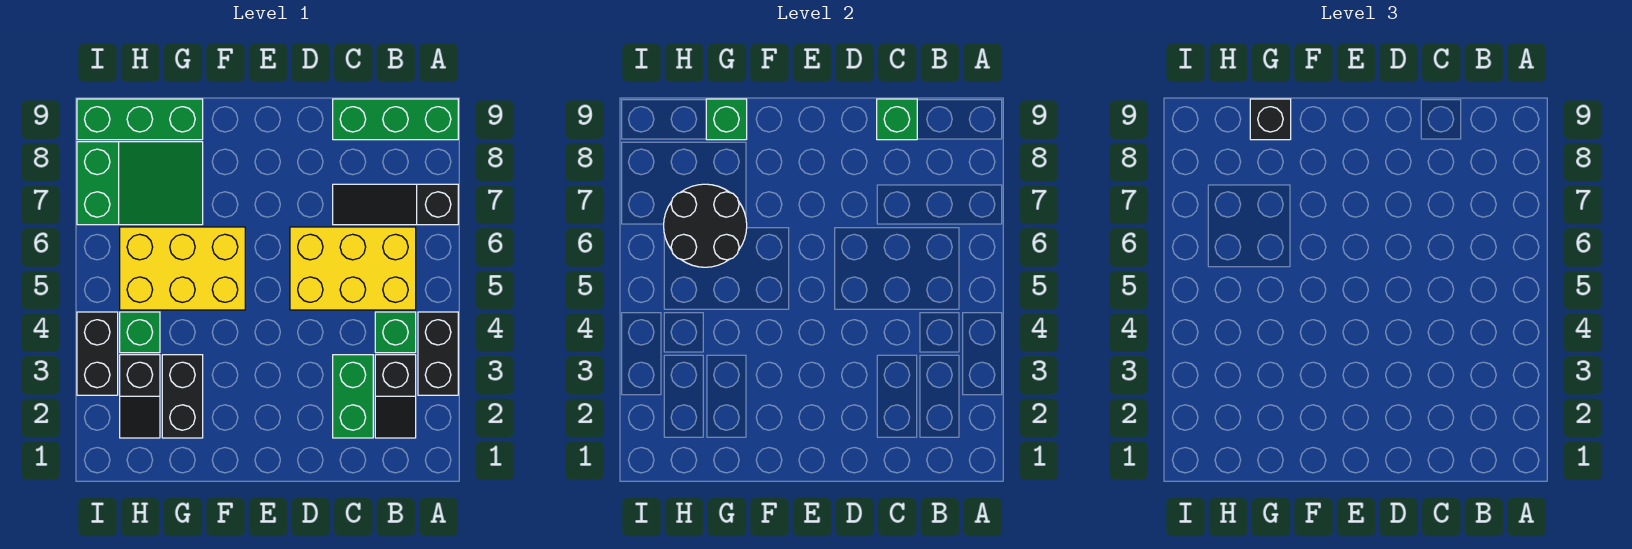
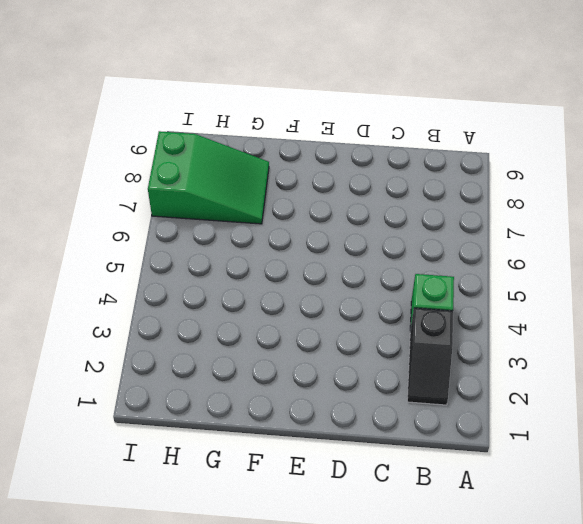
none -> black 1x2 brick [418,312,458,395]
none -> black 1x3 slope [333,184,458,225]
none -> green 1x3 brick [333,99,458,140]

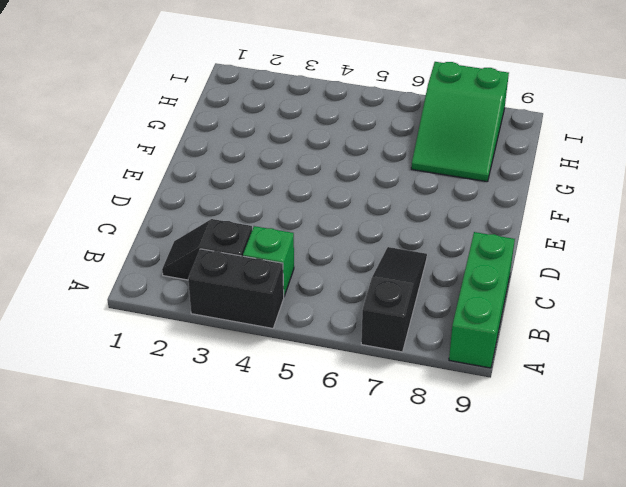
none -> yellow 2x3 brick [290,227,416,310]
none -> green 1x2 brick [333,355,373,438]
none -> yellow 2x3 brick [120,227,245,310]

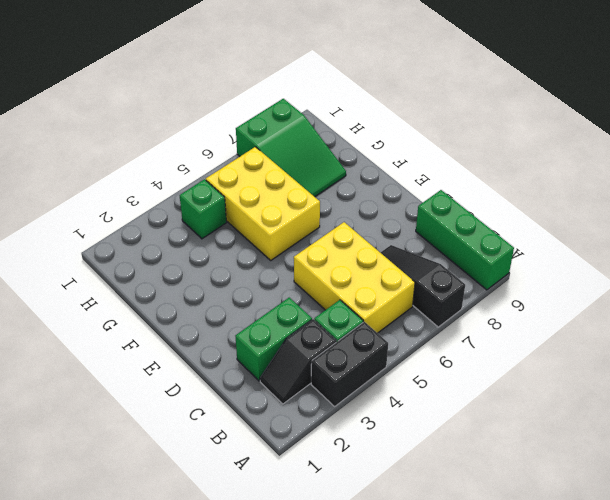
none -> black 1x2 brick [162,355,203,438]
none -> green 1x3 brick [77,99,203,140]
none -> black 1x2 slope [120,355,160,438]

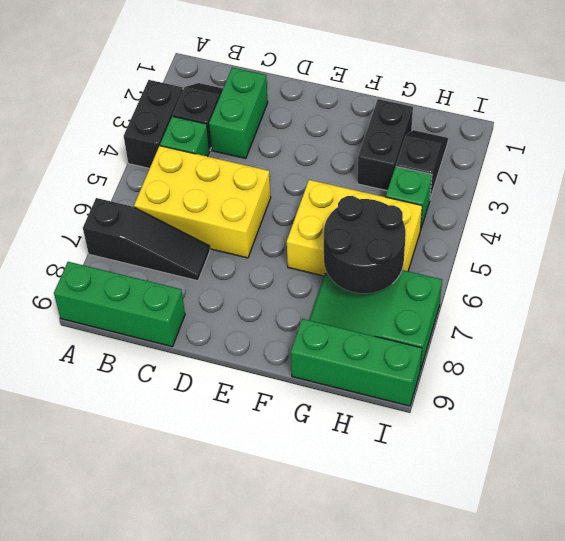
none -> black 1x2 brick [77,312,118,395]
none -> green 1x1 brick [877,99,917,140]
none -> green 1x1 brick [706,99,747,140]

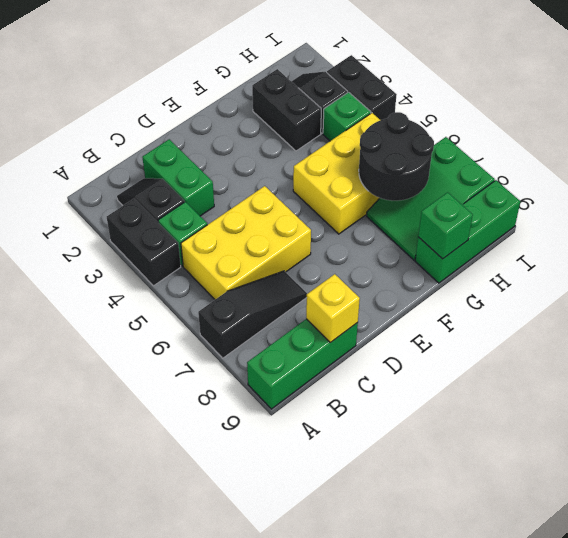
yellow 1x1 brick [306,274,360,343] -> green 1x1 brick [877,99,917,140]
none -> black 1x1 brick [1250,99,1291,140]

